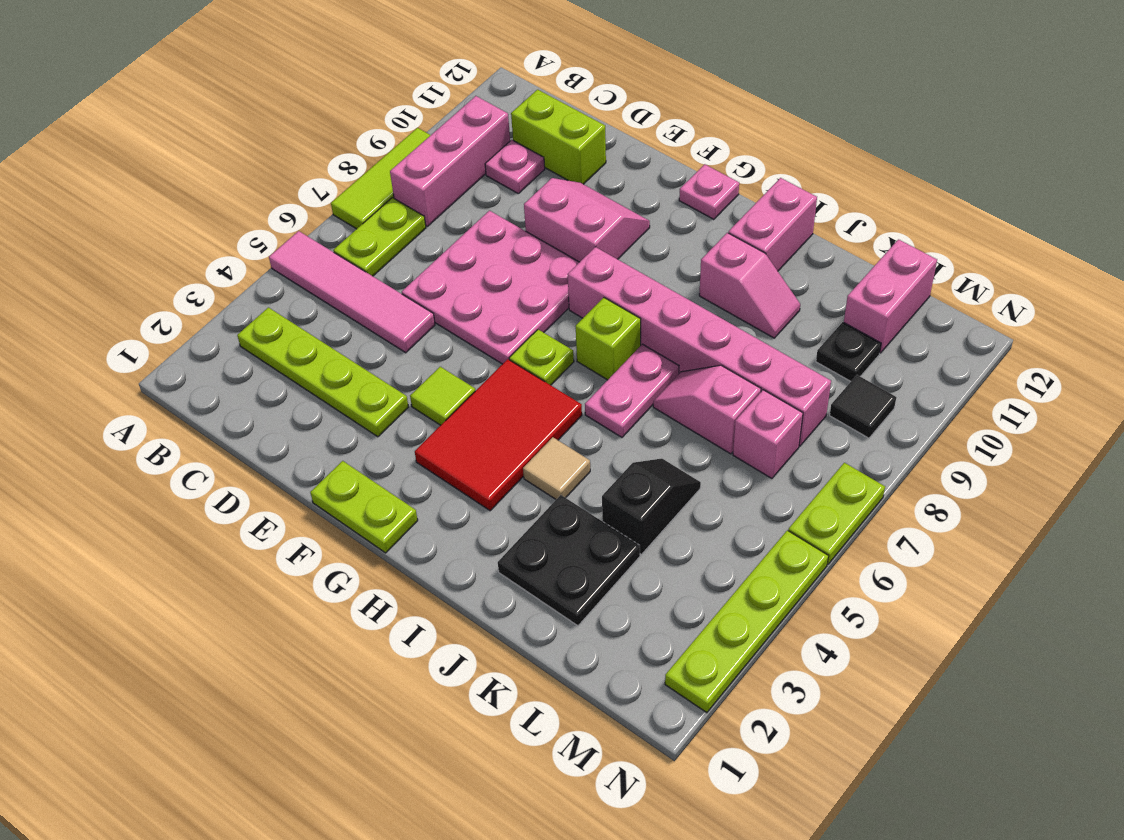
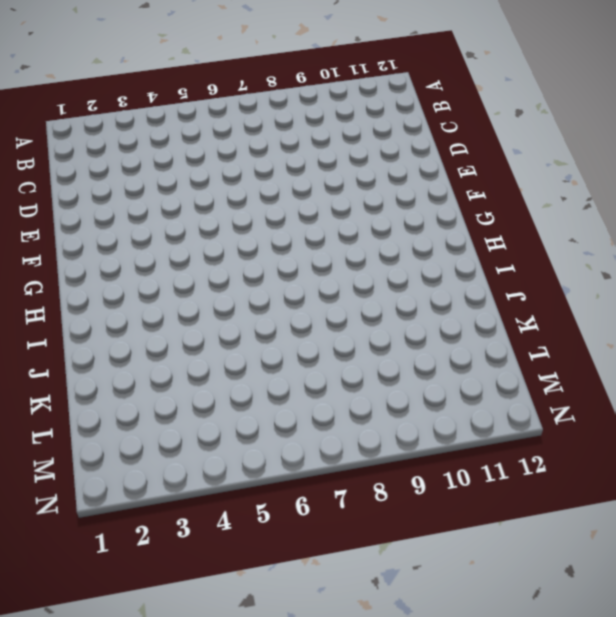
none -> pink 1x4 tile [269,231,435,353]
none -> lime 1x3 tile [331,128,431,229]
none -> lime 1x4 plate [237,308,408,437]

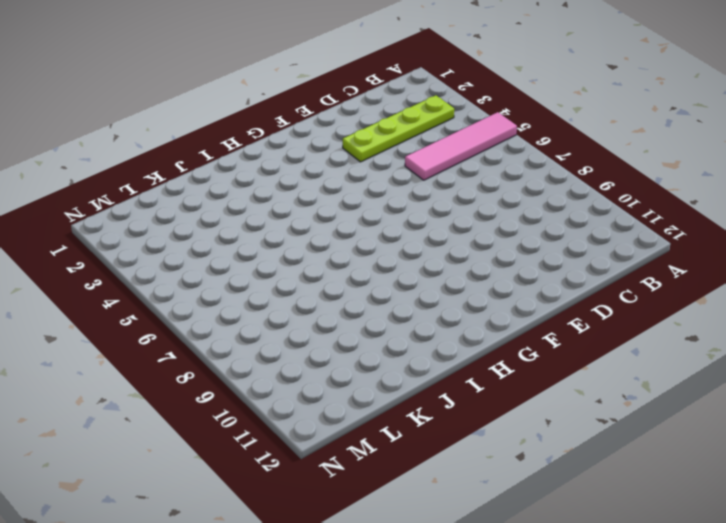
none -> lime 1x3 tile [331,128,431,229]
none -> lime 1x2 plate [333,198,426,276]
none -> pink 1x3 brick [390,96,510,226]

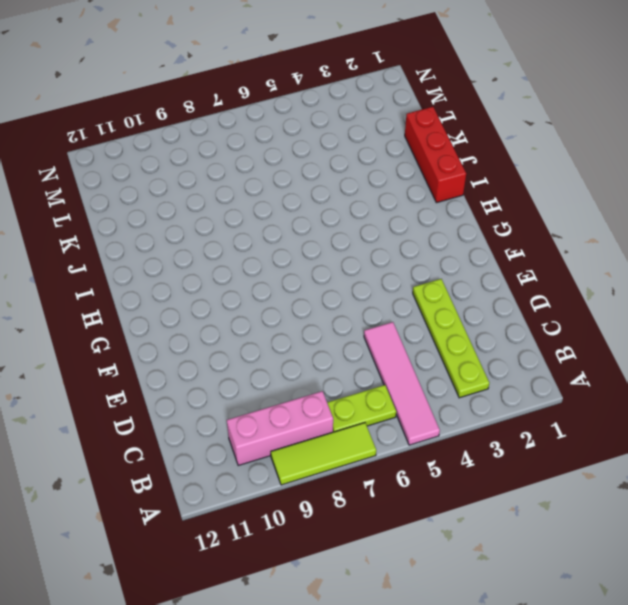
red 1x3 brick [405,107,466,203] -> none
none -> pink 1x1 plate [485,140,545,193]
none -> lime 1x2 brick [511,90,606,184]
none -> pink 3x3 plate [402,211,579,364]

